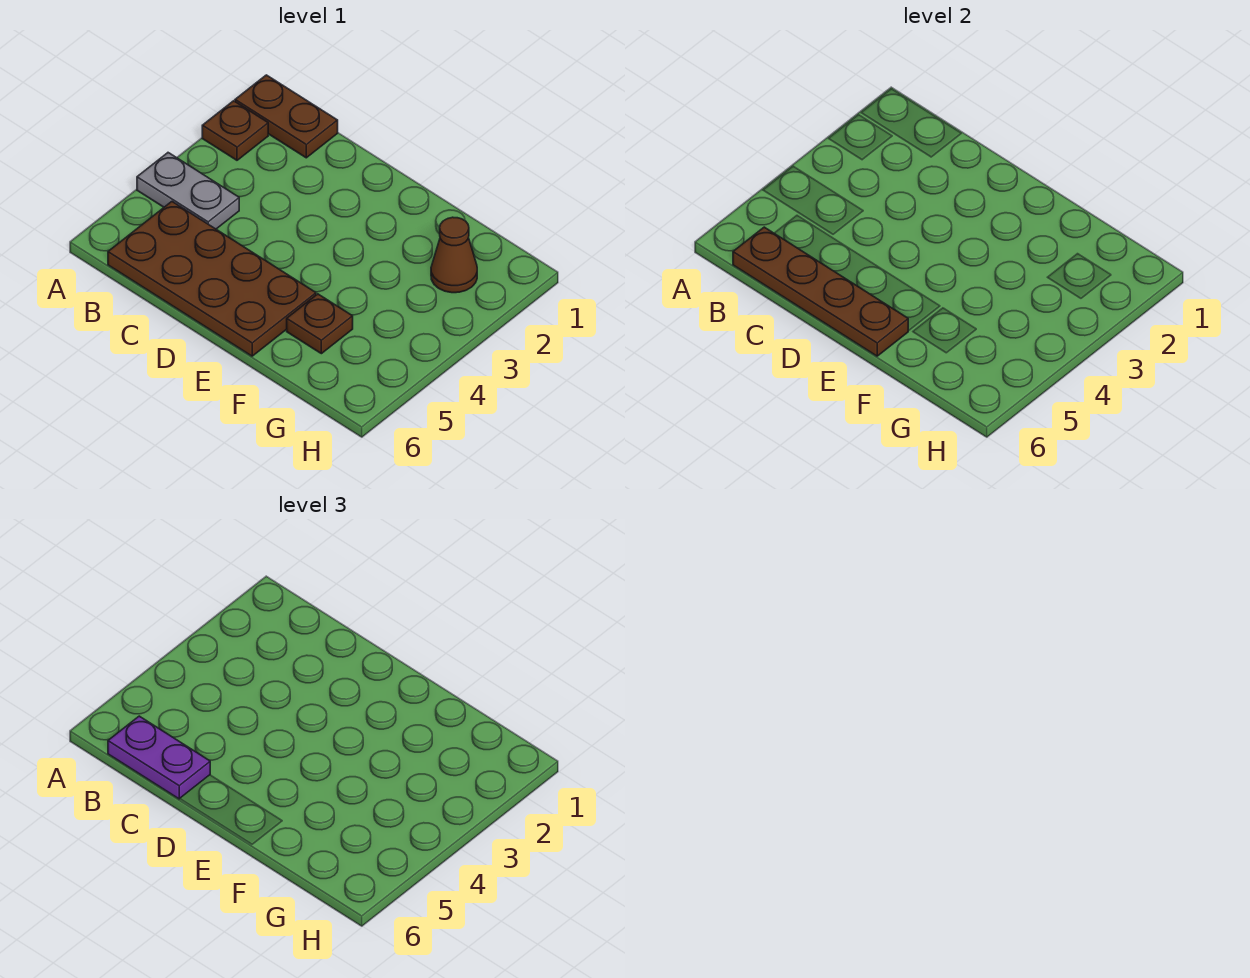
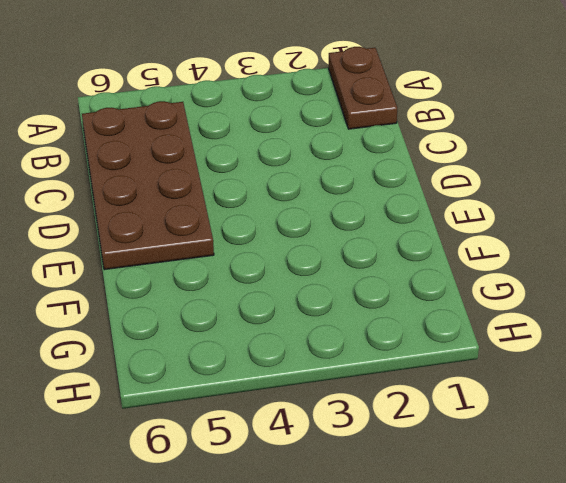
none -> brown 1x1 plate [202,101,268,160]
none -> grey 1x2 plate [137,153,239,229]

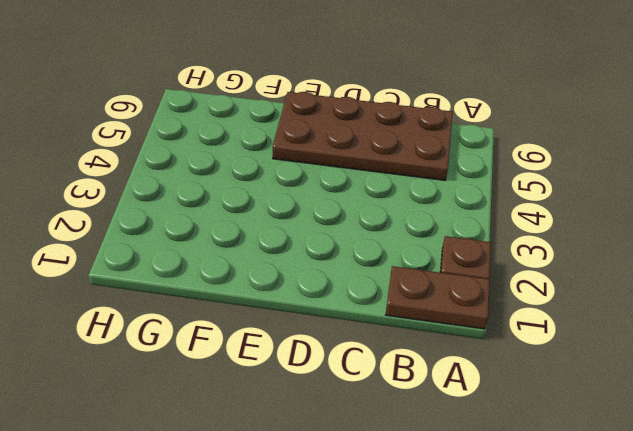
none -> grey 1x2 plate [137,153,239,229]
none -> brown 1x1 plate [287,294,353,354]

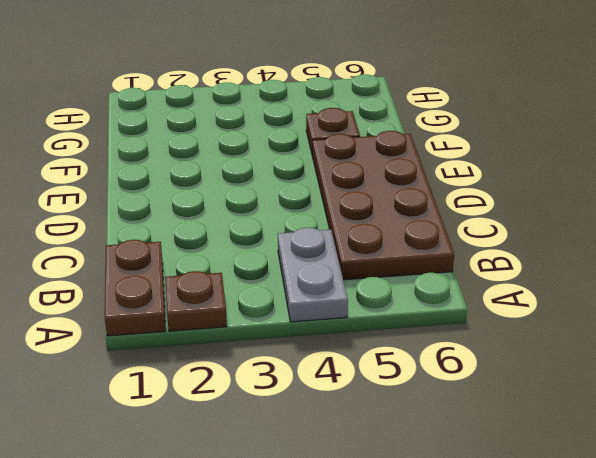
none -> brown 1x1 cone [431,217,477,293]
none -> brown 1x4 plate [733,227,908,356]

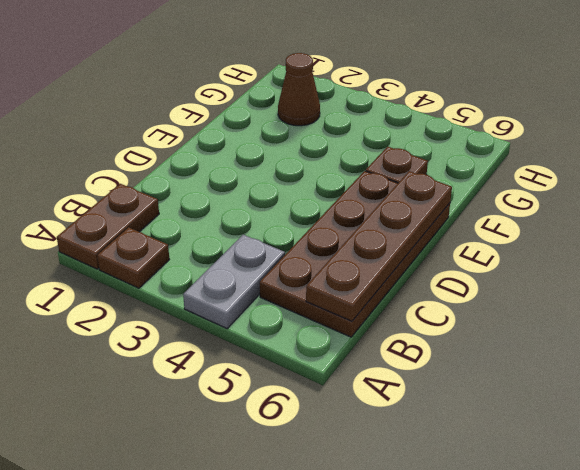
none -> purple 1x2 plate [108,716,210,799]

